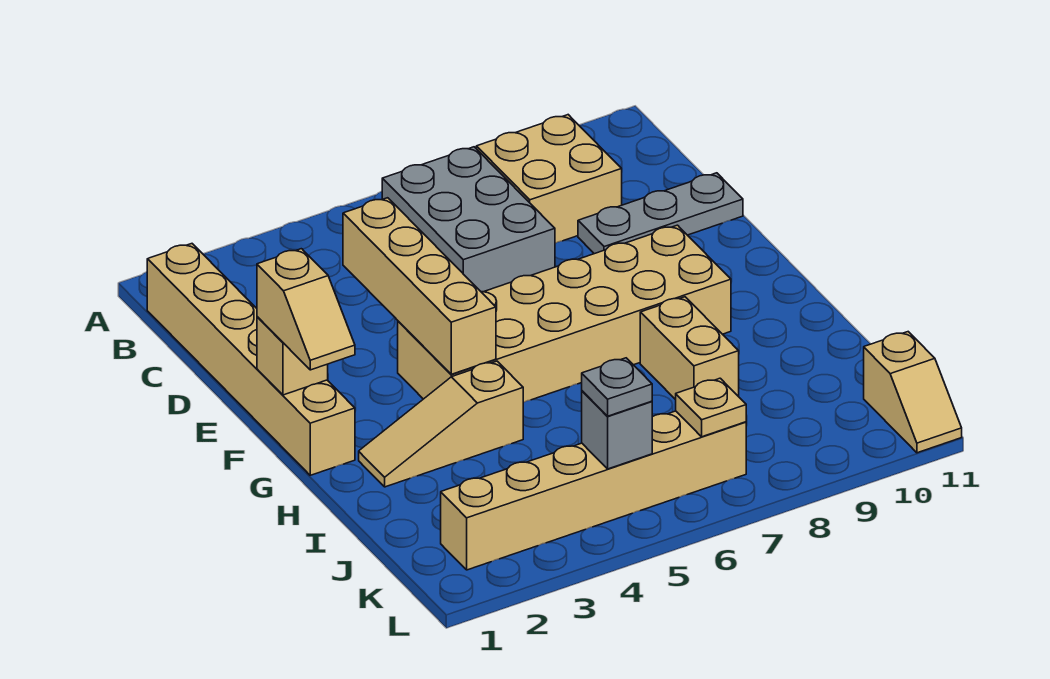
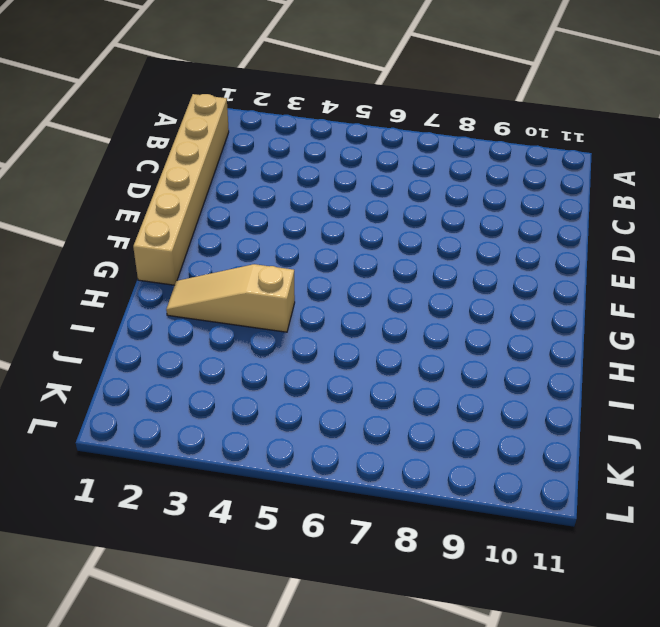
none -> grey 2x3 brick [382,147,555,292]
none -> tan 2x2 brick [476,115,622,243]
none -> grey 1x3 plate [578,173,743,254]

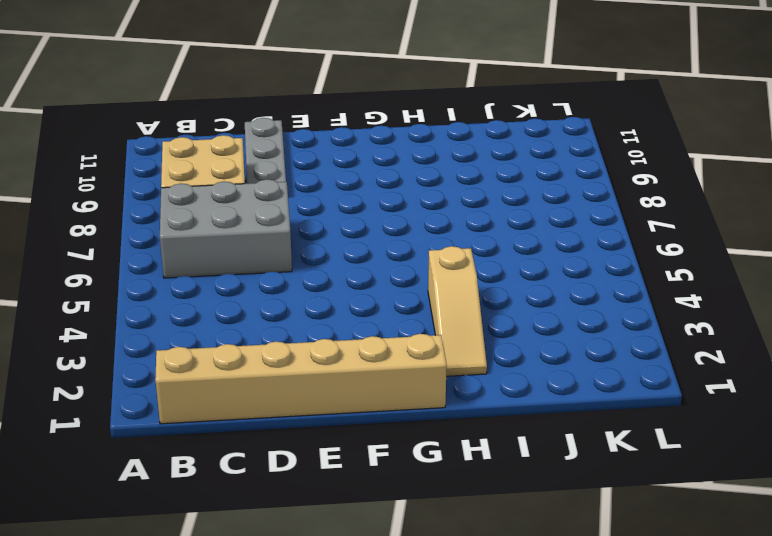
none -> tan 2x6 brick [398,225,731,403]
none -> tan 1x2 brick [640,297,739,400]
none -> tan 1x6 brick [441,411,746,570]

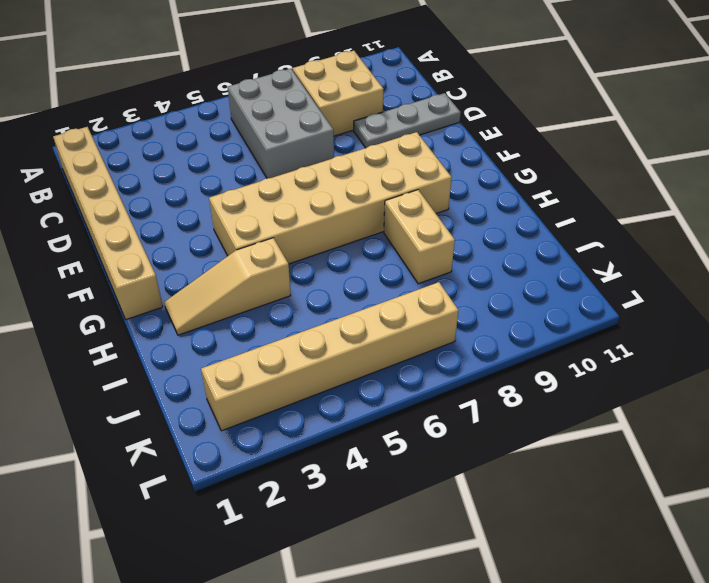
none -> tan 1x2 slope [864,332,962,453]
none -> tan 1x4 brick [343,198,496,374]
none -> tan 1x1 brick [257,317,328,395]

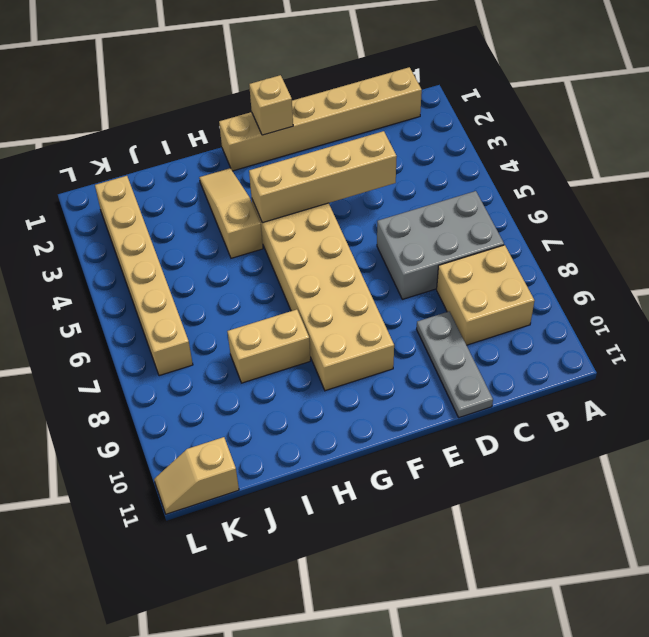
none -> grey 1x1 brick [582,391,652,469]
none -> tan 1x1 plate [676,378,746,437]
none -> tan 1x2 slope [257,249,355,370]

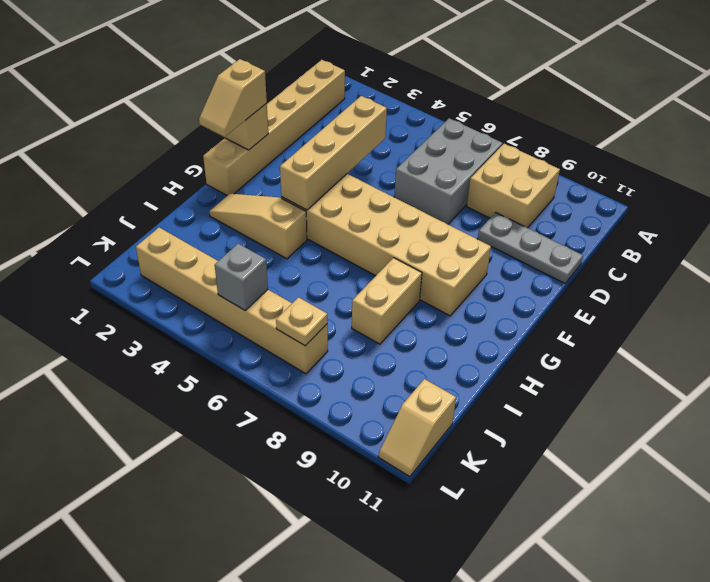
none -> grey 1x1 plate [582,358,652,416]

